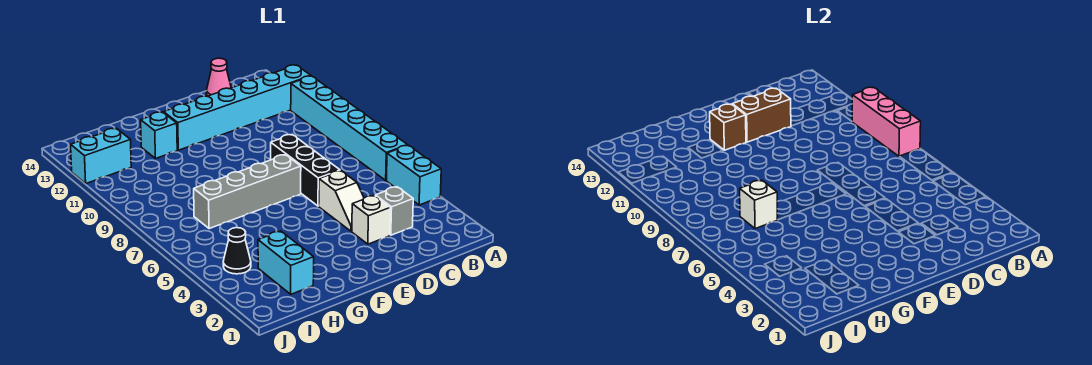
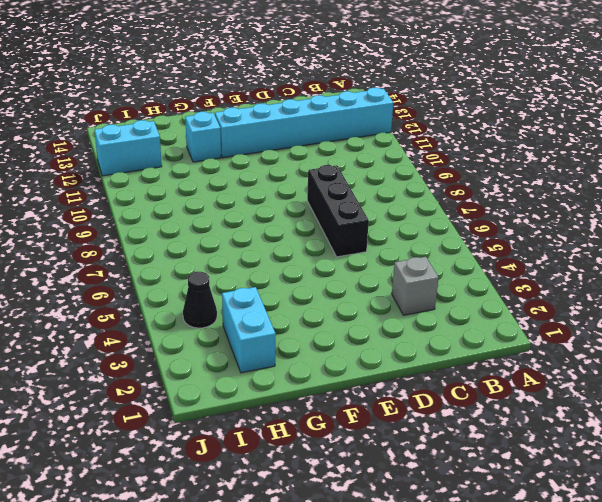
none -> cyan 1x2 brick [386,145,441,205]
none -> cyan 1x6 brick [291,76,408,180]
none -> pink 1x1 cone [207,58,231,96]

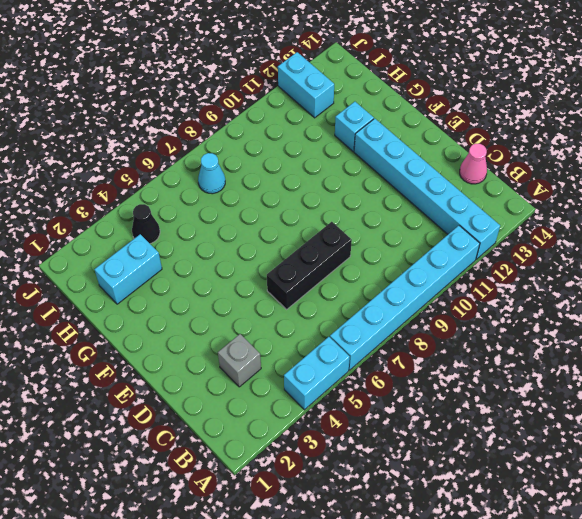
cyan 1x1 cone [198,153,225,194] -> none
none -> white 1x1 brick [352,196,390,244]
none -> white 1x2 slope [319,171,364,231]
none -> grey 1x4 brick [194,155,301,229]

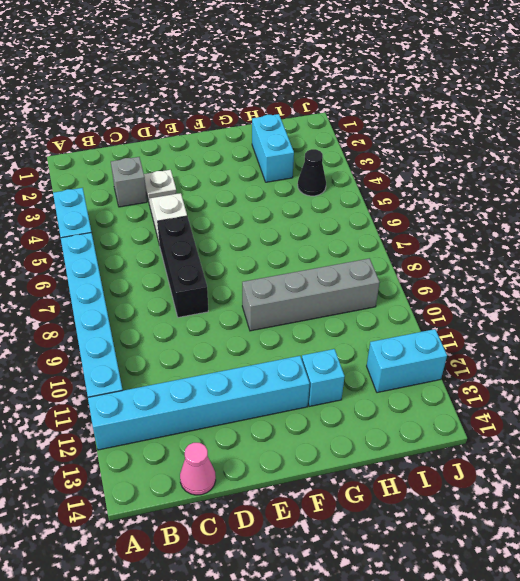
white 1x1 plate [144,170,177,201] -> white 1x1 brick [352,196,390,244]
grey 1x4 brick [242,258,380,331] -> grey 1x4 brick moved to [194,155,301,229]
none -> pink 1x3 brick [852,87,921,156]
none -> brown 1x2 brick [732,88,791,142]
none -> brown 1x1 brick [710,104,746,150]

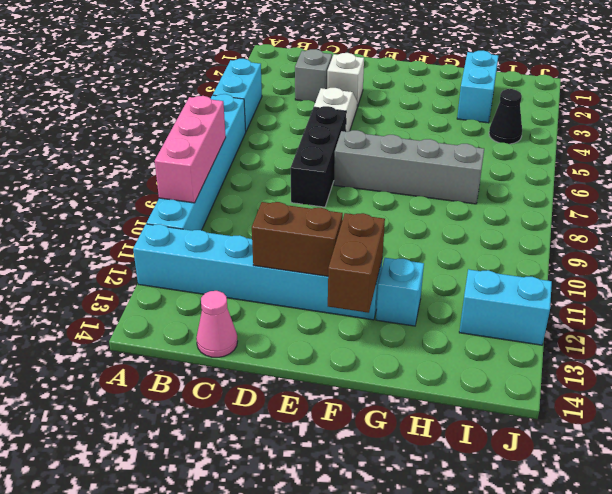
brown 1x2 brick [328,213,385,313] -> brown 1x1 brick [710,104,746,150]
none -> white 1x1 brick [740,180,777,229]

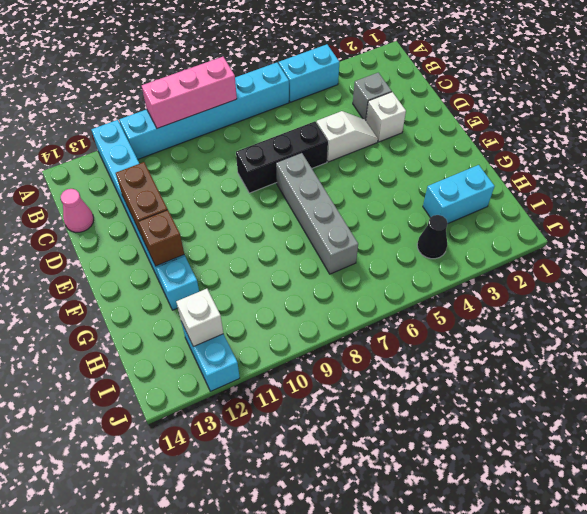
white 1x1 brick [176,289,223,347] -> white 1x1 brick moved to [740,180,777,229]

